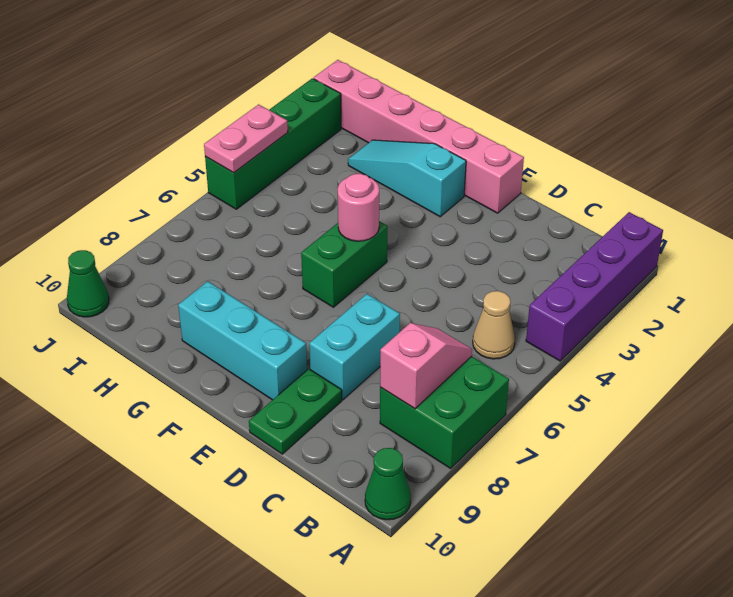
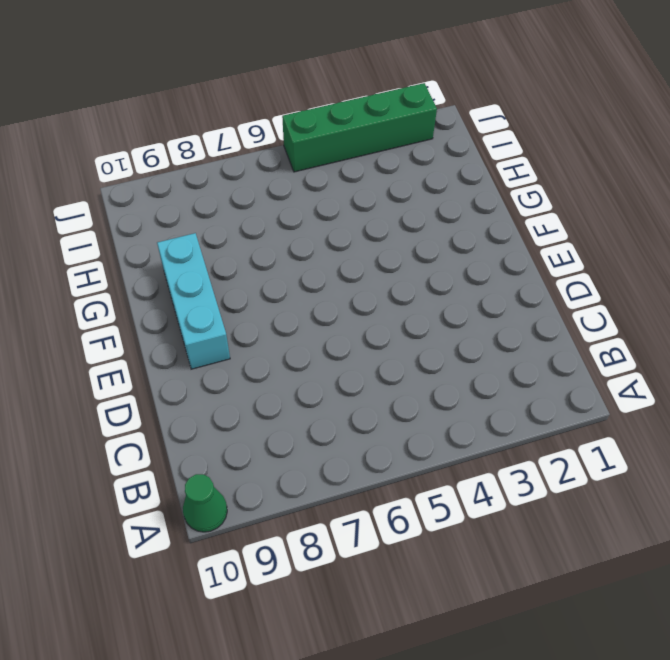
none -> purple 1x4 brick [526,212,663,361]
none -> green 2x2 brick [380,356,509,468]
none -> tan 1x1 cone [473,291,515,359]

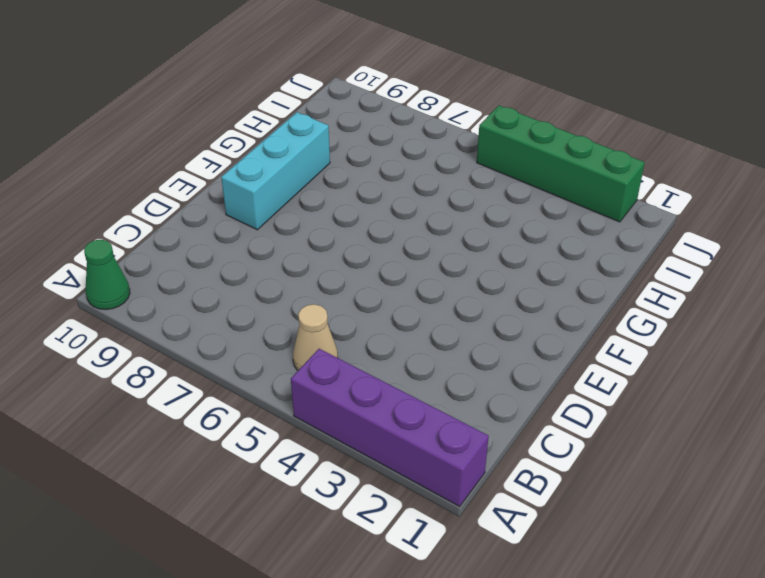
none -> green 2x2 brick [380,356,509,468]
none -> cyan 1x2 brick [309,294,400,400]
none -> green 1x2 plate [249,369,342,454]

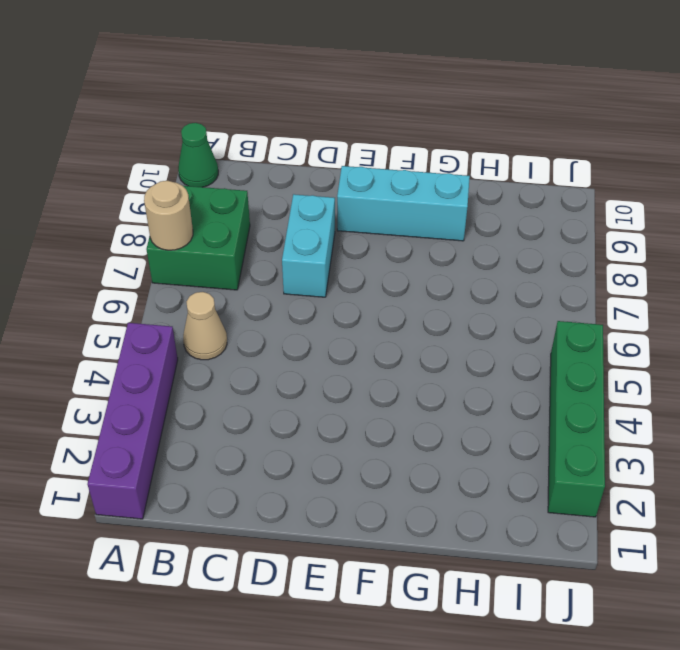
tan 1x1 round brick [144,181,193,250] -> none
none -> green 1x2 plate [249,369,342,454]
none -> pink 1x6 brick [314,60,524,213]
none -> cyan 1x3 slope [348,140,466,217]

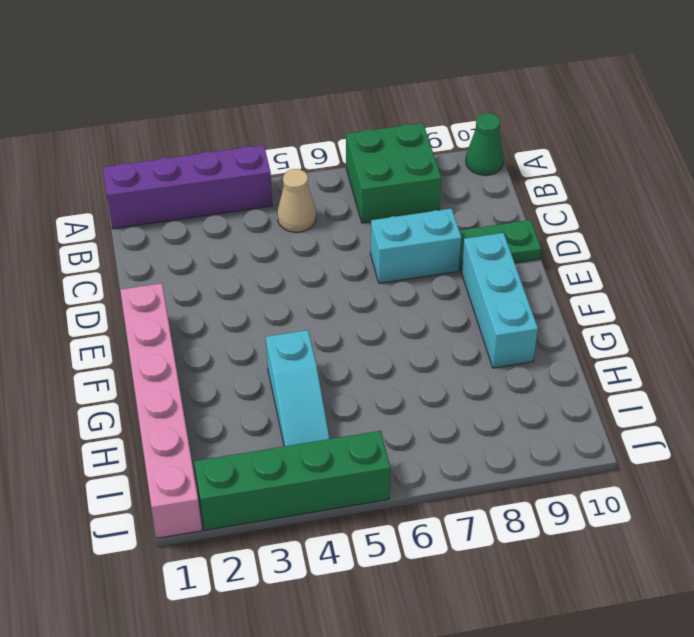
cyan 1x3 slope [266,330,330,446] -> cyan 1x3 slope moved to [348,140,466,217]
none -> green 1x2 brick [301,221,387,307]
none -> green 1x1 cone [67,250,109,317]
none -> pink 1x2 slope [380,323,472,409]

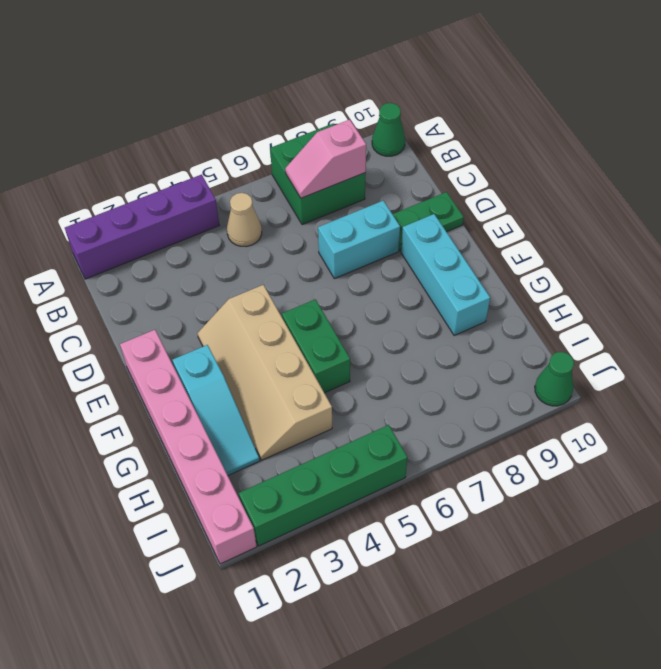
tan 2x4 slope [197,285,332,460] -> none
green 1x2 brick [282,299,350,393] -> green 1x2 brick turned to [301,221,387,307]
none -> pink 1x1 round brick [338,174,379,241]
none -> pink 1x2 plate [204,104,288,173]

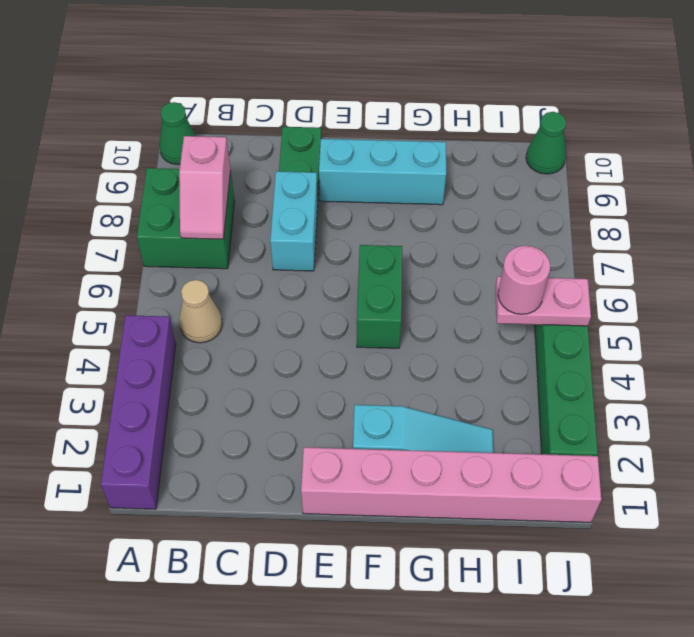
pink 1x2 plate [496,276,591,326] -> pink 1x2 plate turned to [204,104,288,173]
pink 1x1 round brick [498,246,550,314] -> pink 1x1 round brick moved to [338,174,379,241]

